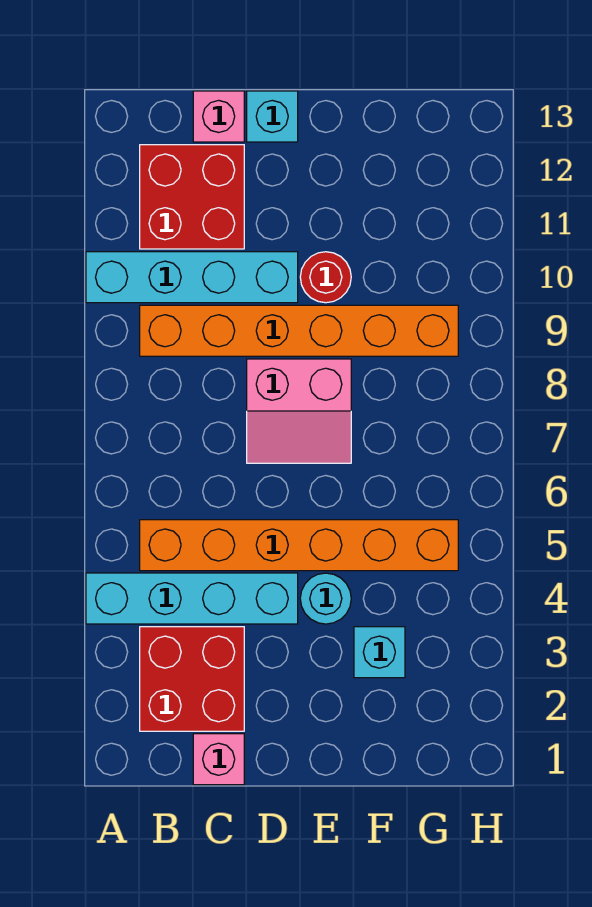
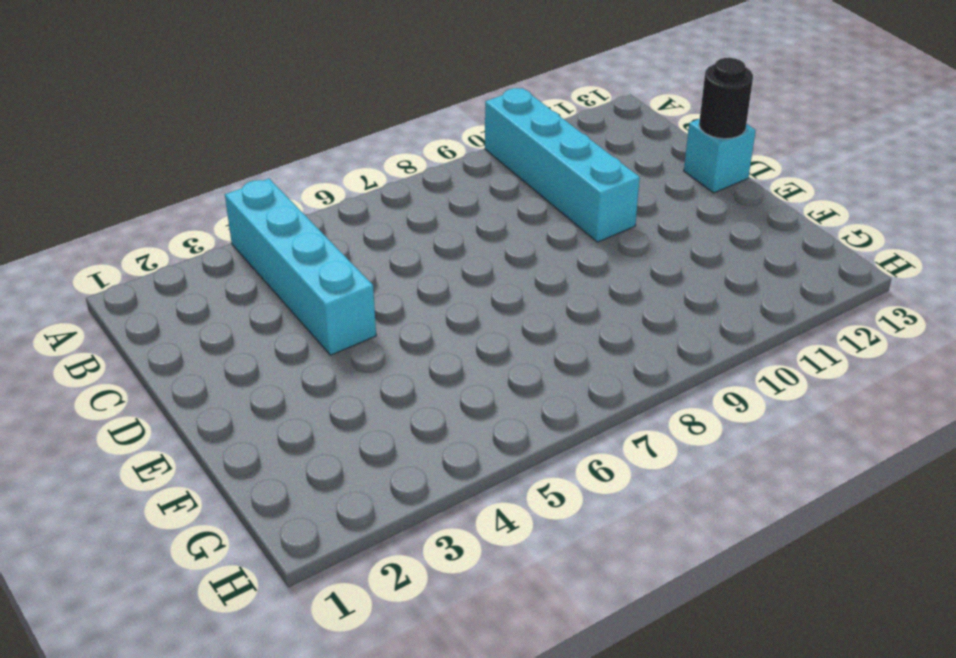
black 1x1 round brick [699,58,753,139] -> none
none -> red 2x2 brick [140,627,244,731]
none -> orange 1x6 brick [140,520,458,571]
none -> orange 1x6 brick [140,305,458,356]

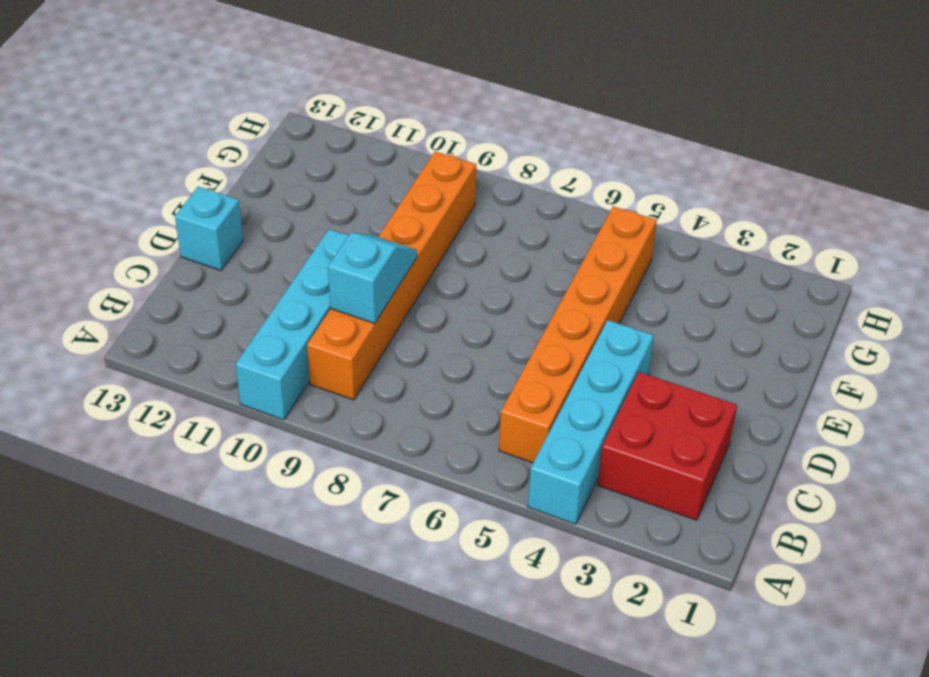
cyan 1x2 slope [328,233,417,323] -> none
none -> red 2x2 brick [140,145,244,249]
none -> pink 1x1 brick [193,734,244,785]
none -> pink 1x1 brick [193,91,244,142]

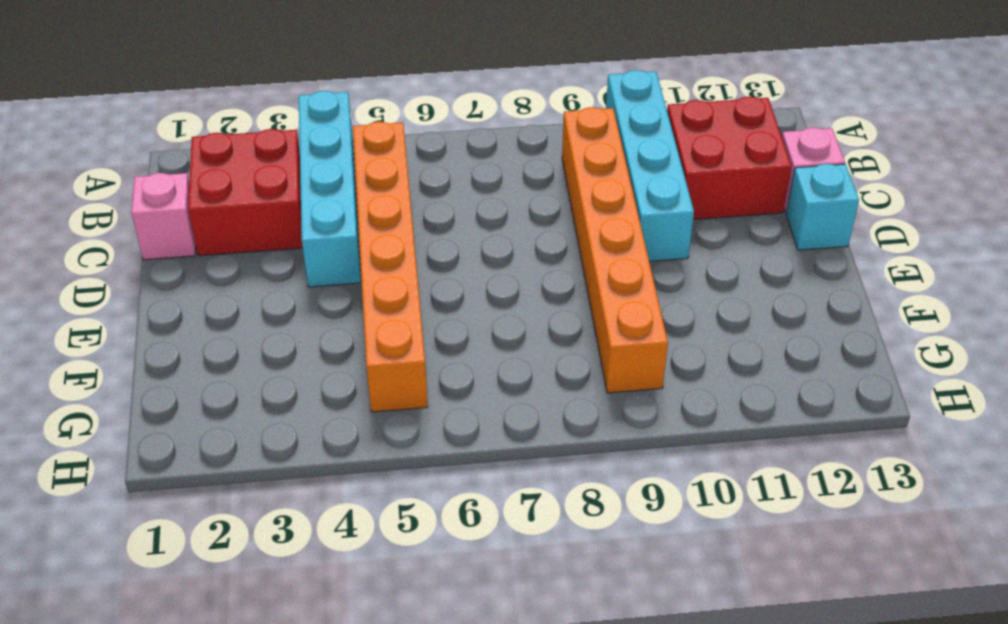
none -> pink 2x2 slope [247,359,351,463]
none -> cyan 1x1 round brick [300,573,351,624]
none -> red 1x1 round brick [300,252,351,303]

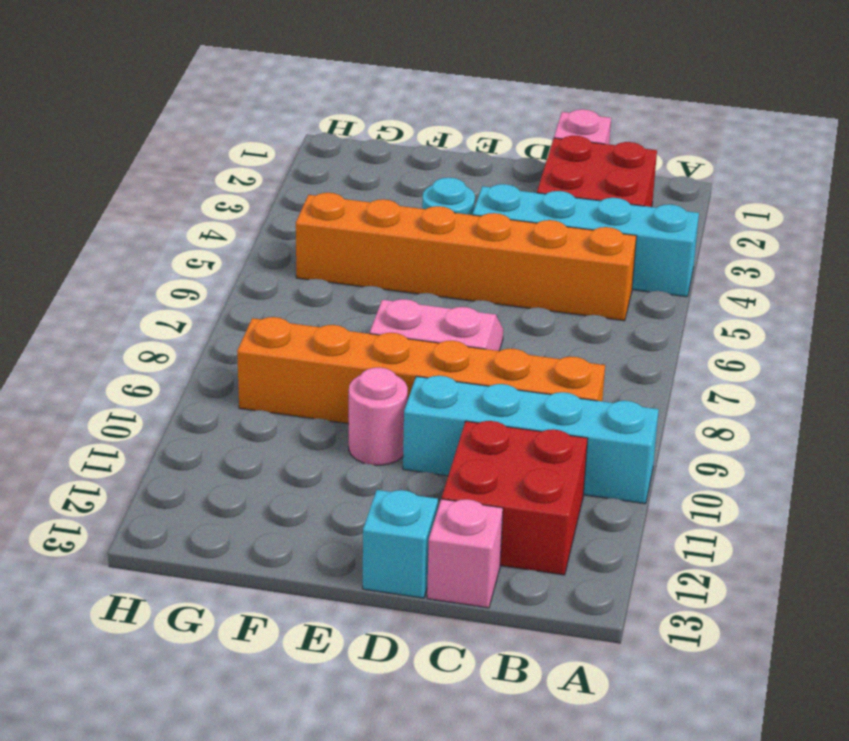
pink 1x1 round brick [349,367,408,465] -> red 1x1 round brick [300,252,351,303]
none -> cyan 1x1 brick [354,627,405,678]

